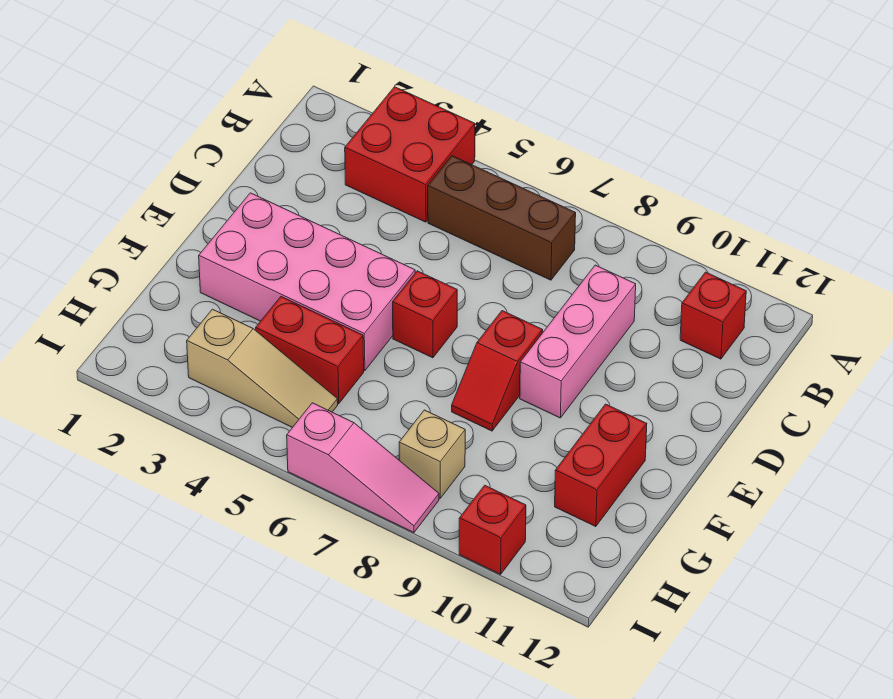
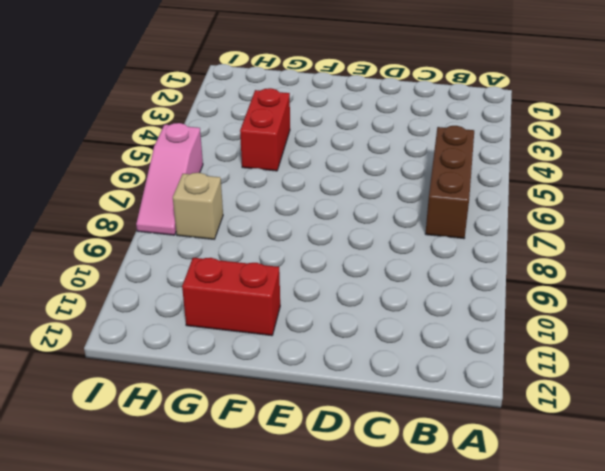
none -> red 2x2 brick [345,87,475,222]
none -> red 1x1 brick [680,272,746,359]
none -> pink 1x3 brick [520,265,636,418]

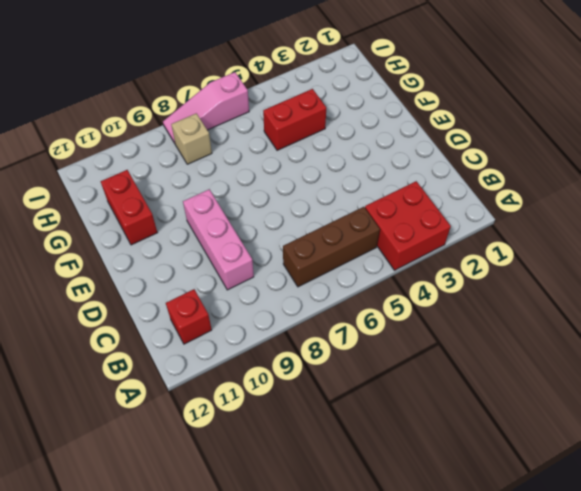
none -> pink 2x4 brick [199,193,415,371]
none -> red 1x1 brick [393,271,457,358]
none -> red 1x2 slope [452,311,543,431]

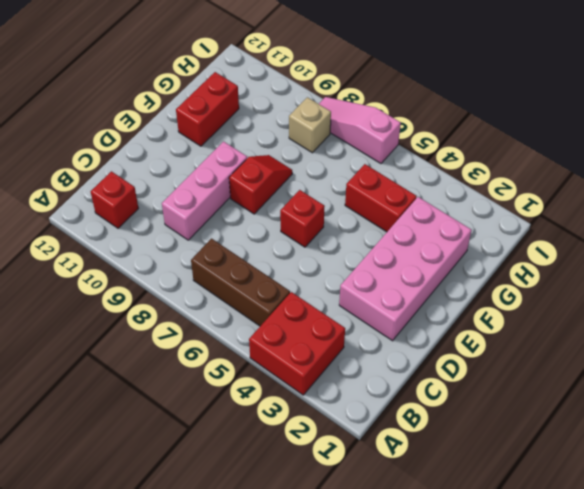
pink 2x4 brick [339,197,472,341] -> pink 2x4 brick turned to [199,193,415,371]
none -> tan 1x3 slope [187,309,338,427]
none -> red 1x1 brick [459,485,526,574]

